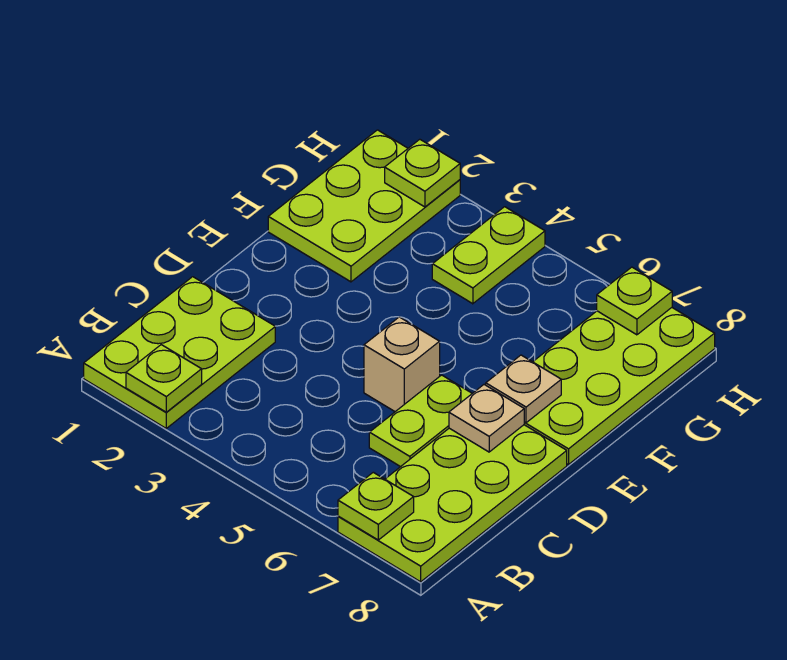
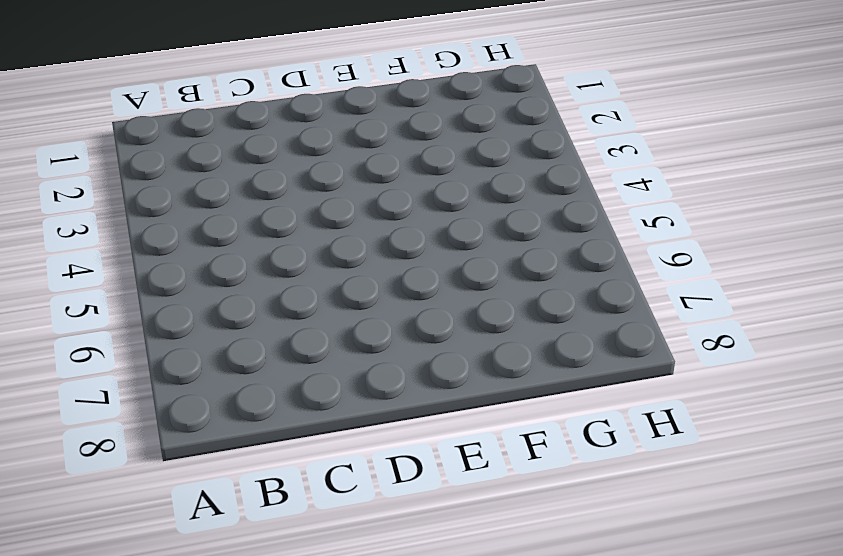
none -> lime 2x3 plate [84,277,275,428]
none -> lime 2x4 plate [338,425,567,582]
none -> lime 1x2 plate [369,375,472,467]

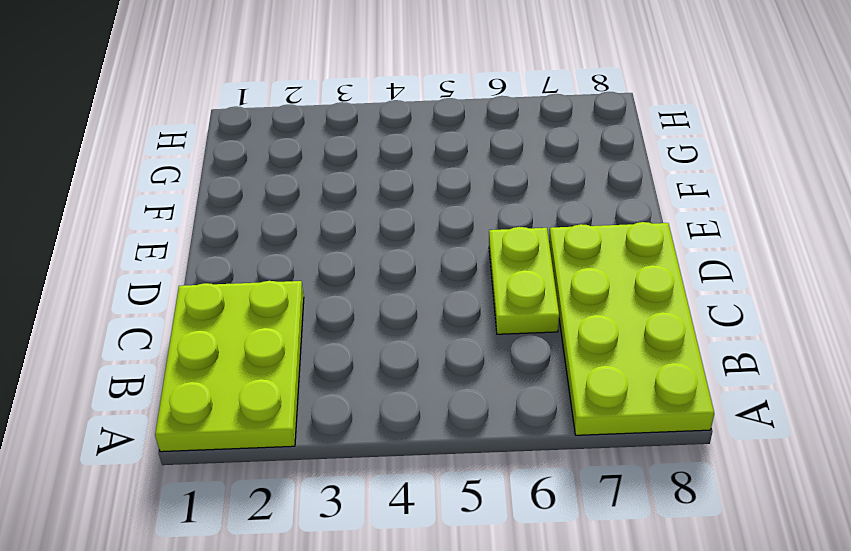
none -> tan 1x1 brick [364,317,440,412]
none -> lime 2x4 plate [524,308,715,465]
none -> lime 2x3 plate [268,130,460,282]

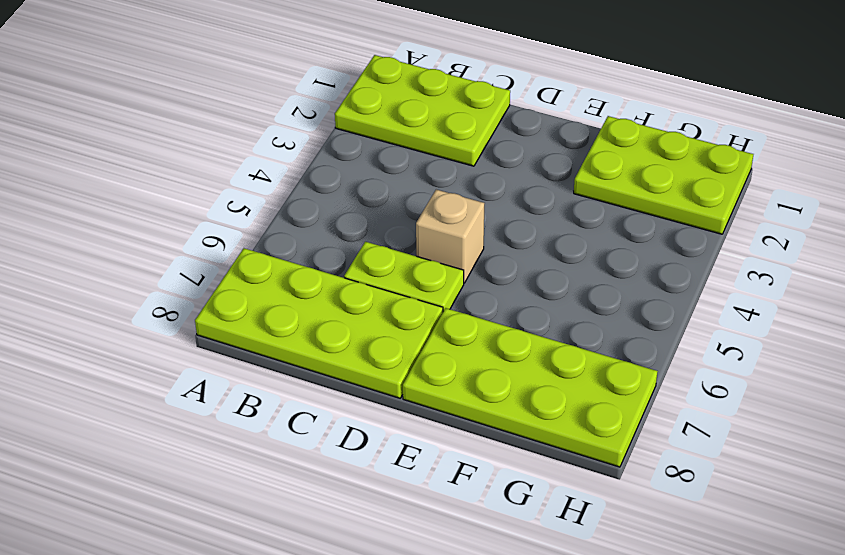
none -> lime 1x2 plate [432,207,545,304]
none -> lime 1x1 plate [126,345,202,412]
none -> lime 1x1 plate [338,472,414,540]

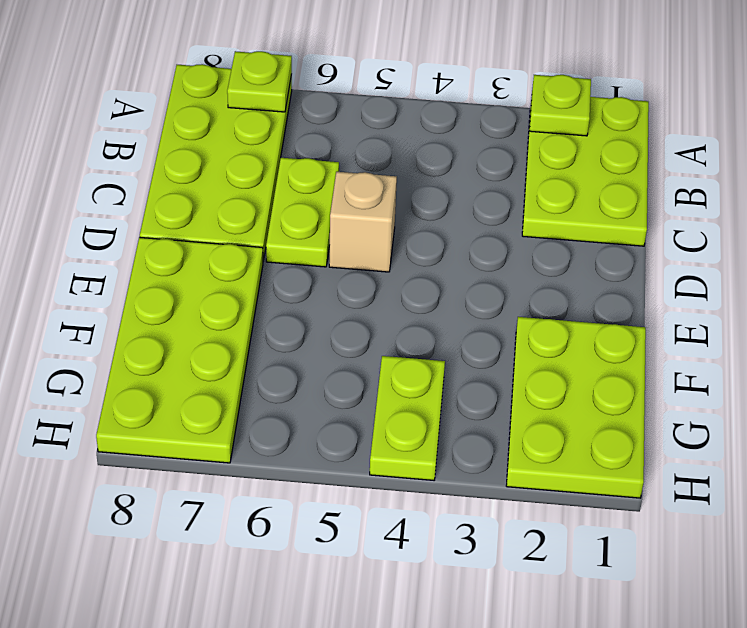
none -> tan 1x1 plate [449,385,524,452]
none -> tan 1x1 plate [486,355,561,423]
none -> lime 1x1 plate [385,139,460,207]

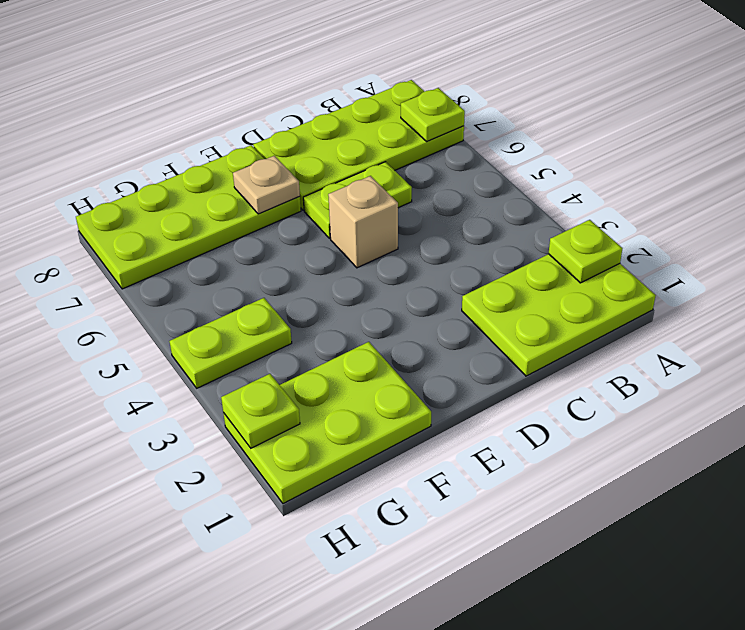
none -> tan 1x1 plate [449,385,524,452]
none -> lime 1x1 plate [597,267,672,335]

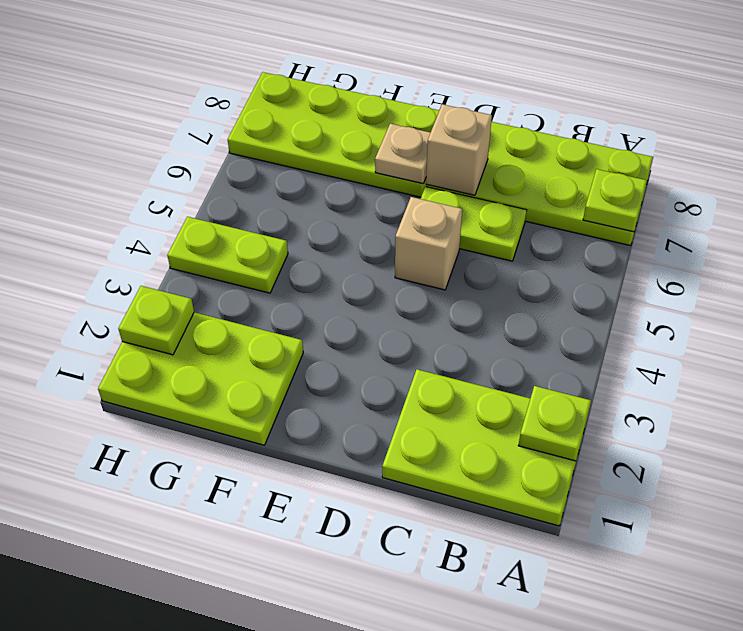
tan 1x1 brick [426,104,492,195] -> tan 1x1 plate [449,385,524,452]
none -> lime 1x1 plate [597,267,672,335]

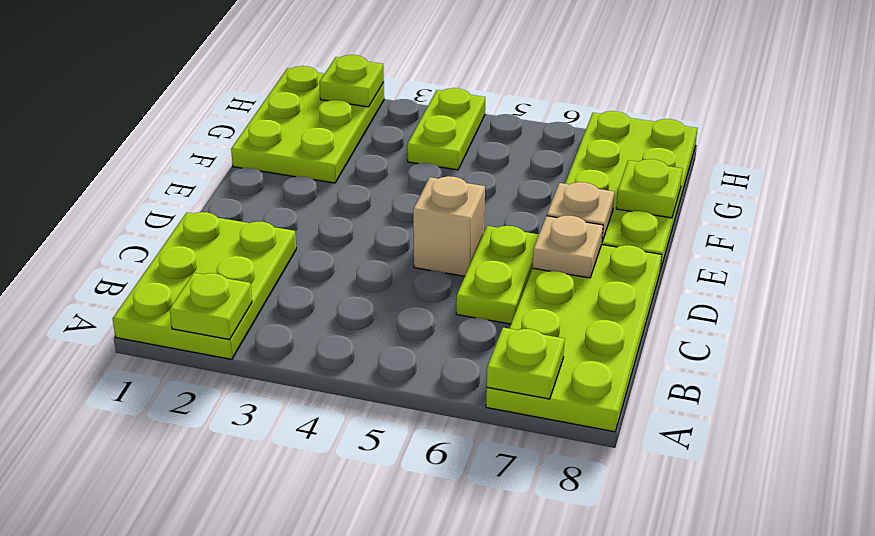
lime 1x1 plate [616,159,683,218] -> lime 1x1 plate moved to [597,267,672,335]

